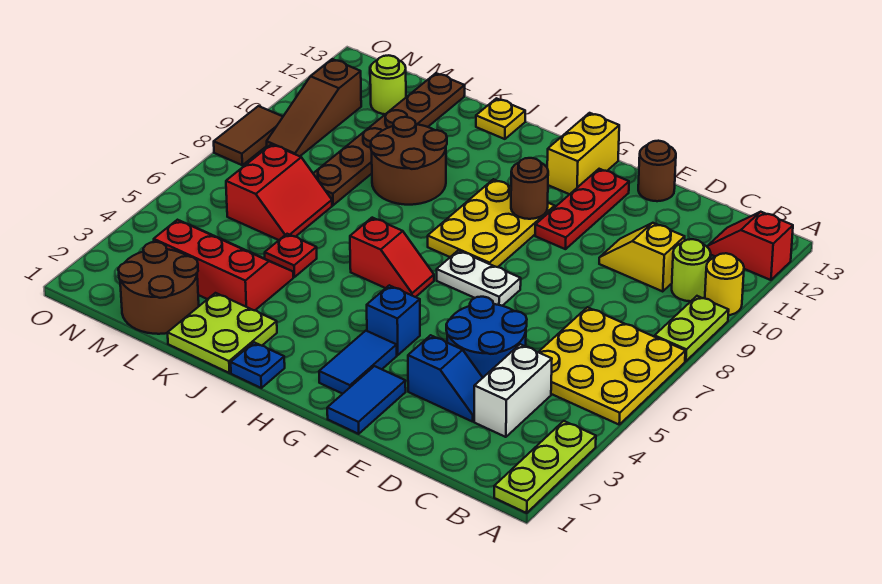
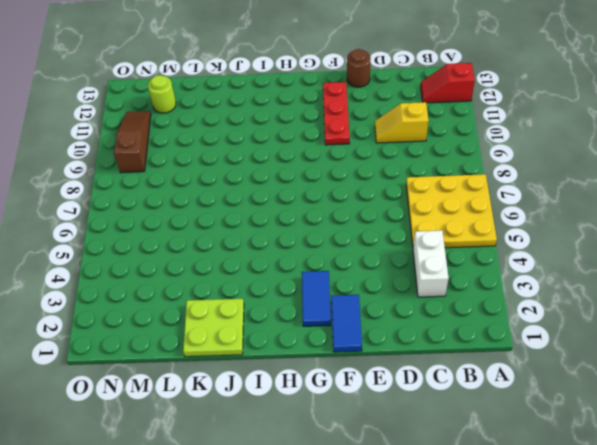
brown 1x3 slope [114,111,151,173] -> brown 1x3 slope turned to [267,59,361,156]
none -> lime 1x3 plate [494,421,596,513]
none -> lime 1x2 plate [655,296,729,361]
none -> yellow 1x1 round brick [705,253,744,315]
none -> lime 1x1 round brick [672,239,711,301]

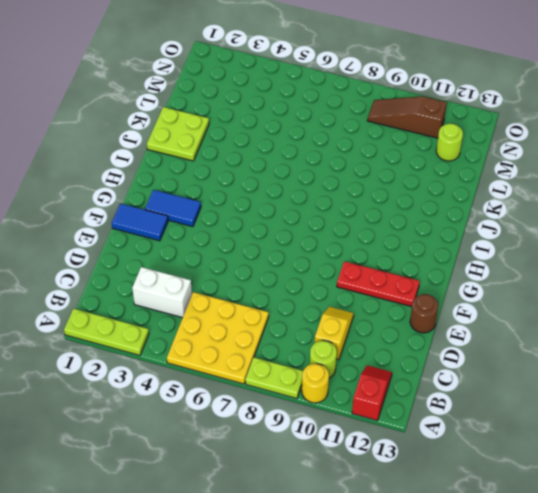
none -> blue 1x2 slope [408,335,483,422]
none -> blue 2x2 round brick [446,297,527,377]
none -> white 1x2 plate [437,250,521,306]
none -> blue 1x1 brick [367,285,420,355]

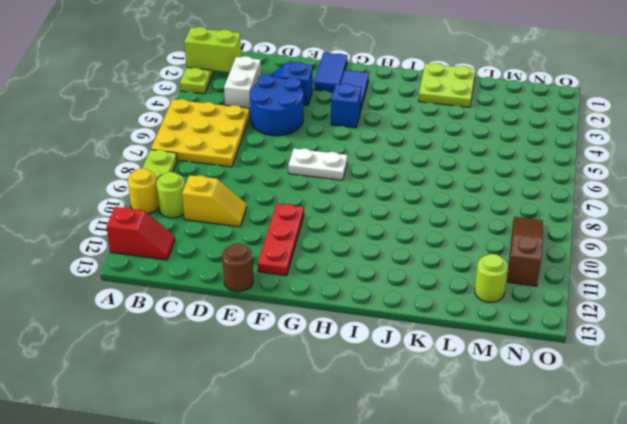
lime 1x2 brick [184,27,241,72] -> none
none -> yellow 2x3 plate [428,179,555,267]
none -> yellow 1x2 brick [547,113,619,194]
none -> red 1x2 slope [350,218,434,297]
none -> blue 1x1 plate [231,342,285,388]

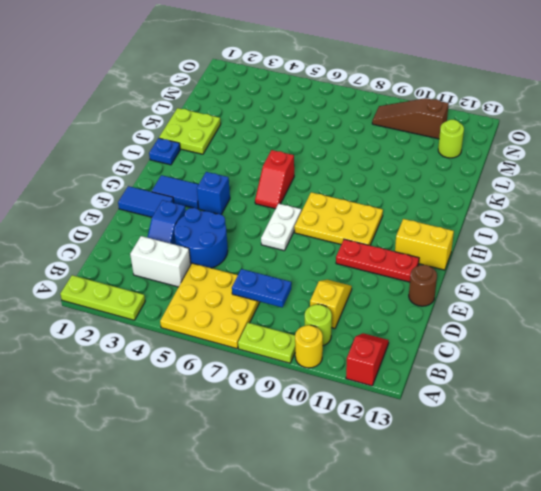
blue 1x2 plate [232,269,291,307] -> none
none -> brown 2x2 round brick [371,117,447,205]
none -> yellow 1x1 plate [476,98,525,139]
none -> red 2x3 slope [154,220,293,310]
none -> red 1x1 plate [265,234,317,277]

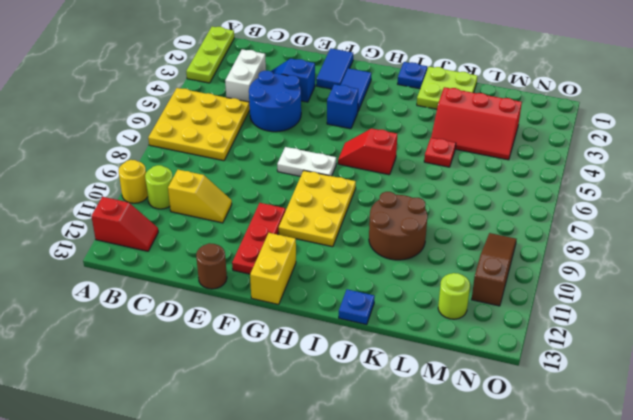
blue 1x1 plate [339,289,375,325] -> yellow 1x1 plate [476,98,525,139]
none -> lime 1x2 plate [655,296,729,361]
none -> brown 2x2 round brick [118,242,199,334]
none -> red 2x2 slope [226,144,332,240]
none -> brown 1x6 plate [313,73,465,205]

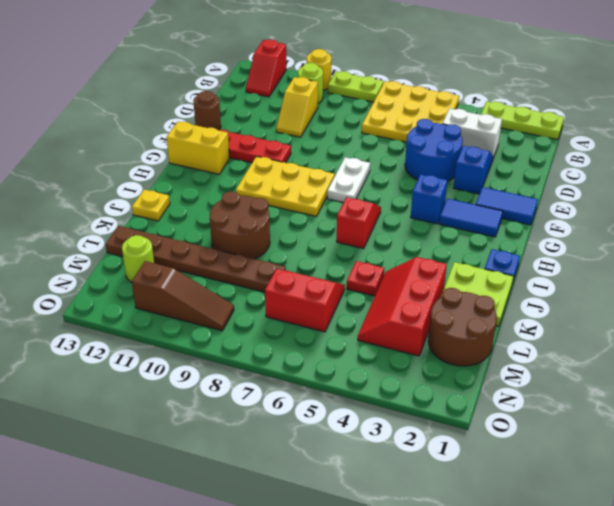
none -> brown 1x2 tile [214,106,283,165]
none -> brown 1x1 round brick [511,158,548,219]

